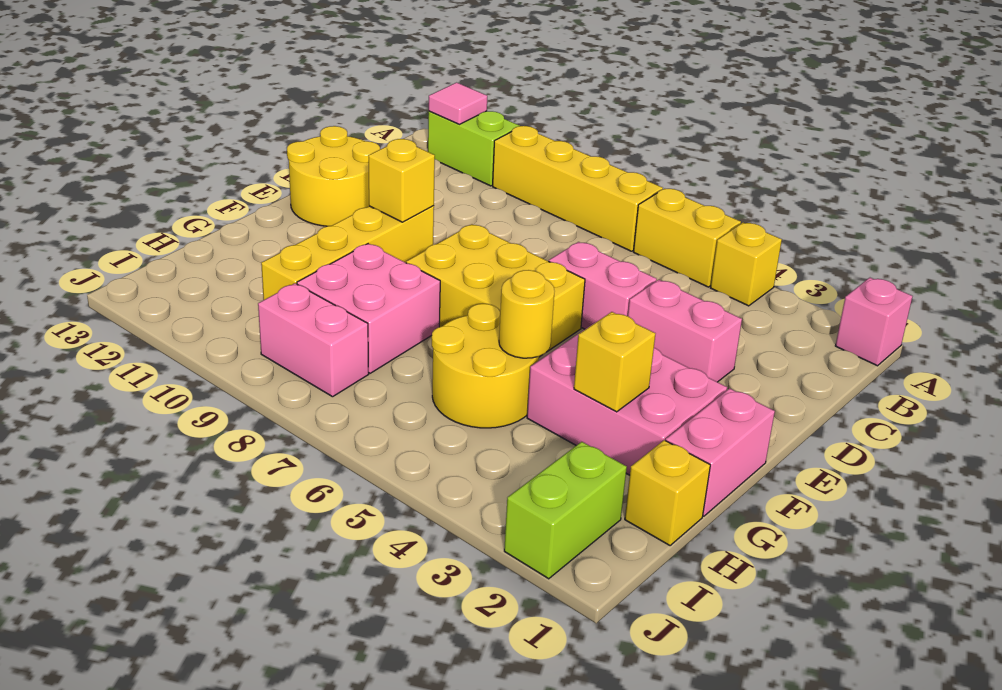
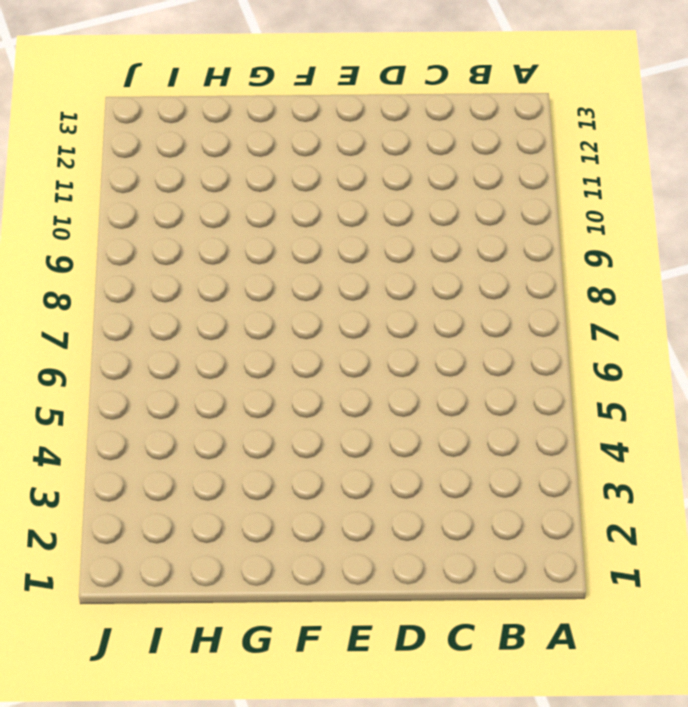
none -> pink 1x1 brick [835,278,913,366]
none -> yellow 1x1 brick [711,223,782,306]
none -> yellow 1x2 brick [633,189,741,287]

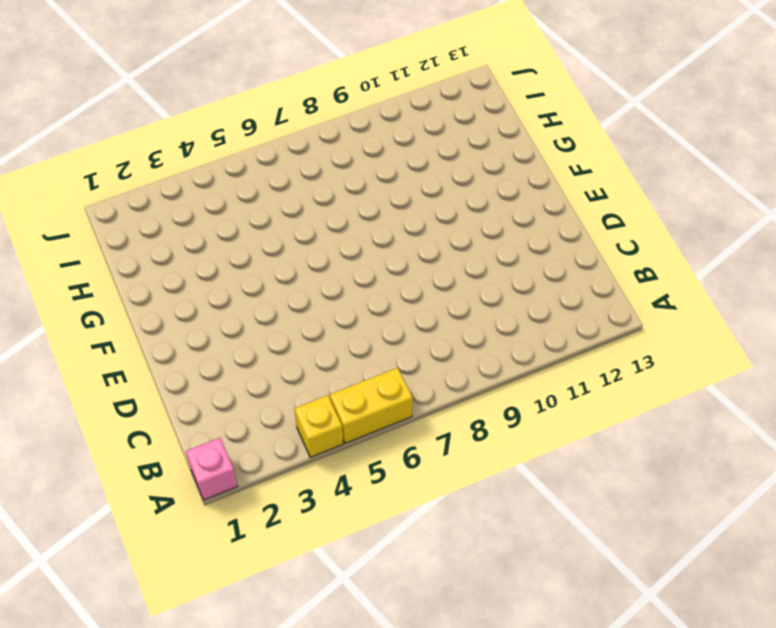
none -> yellow 1x4 brick [493,126,663,251]
none -> lime 1x2 brick [428,111,520,186]
none -> pink 1x2 brick [628,280,742,382]

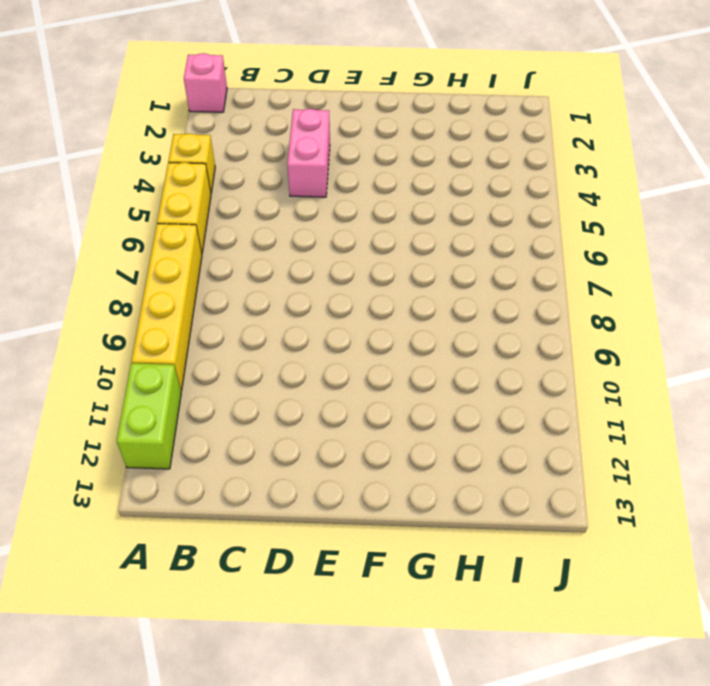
none -> pink 1x2 brick [549,242,657,329]
none -> yellow 2x2 round brick [287,126,380,226]
none -> yellow 2x3 brick [406,224,585,357]

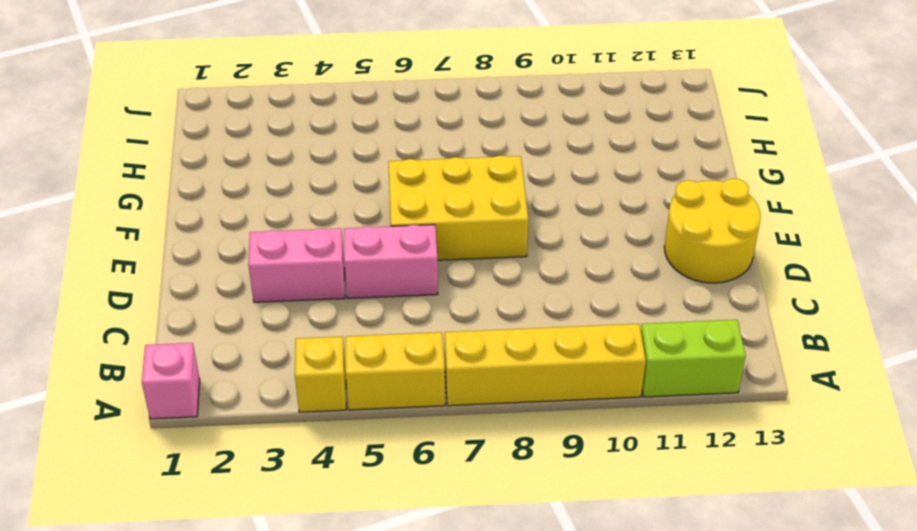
none -> yellow 1x4 brick [261,206,434,300]
none -> pink 1x2 brick [666,388,775,516]
none -> pink 2x3 brick [527,322,727,475]

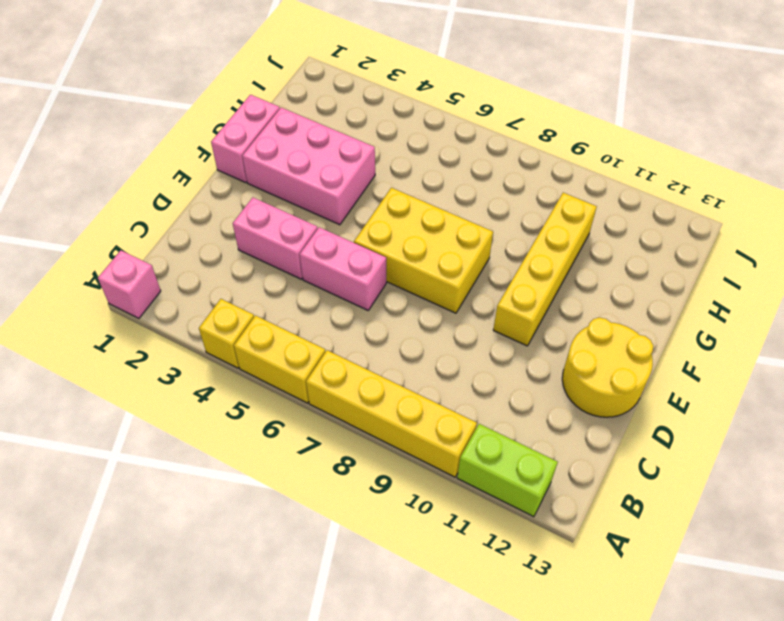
none -> yellow 2x2 round brick [432,304,539,428]
none -> pink 2x2 brick [297,244,440,373]
none -> yellow 1x1 brick [625,440,710,545]

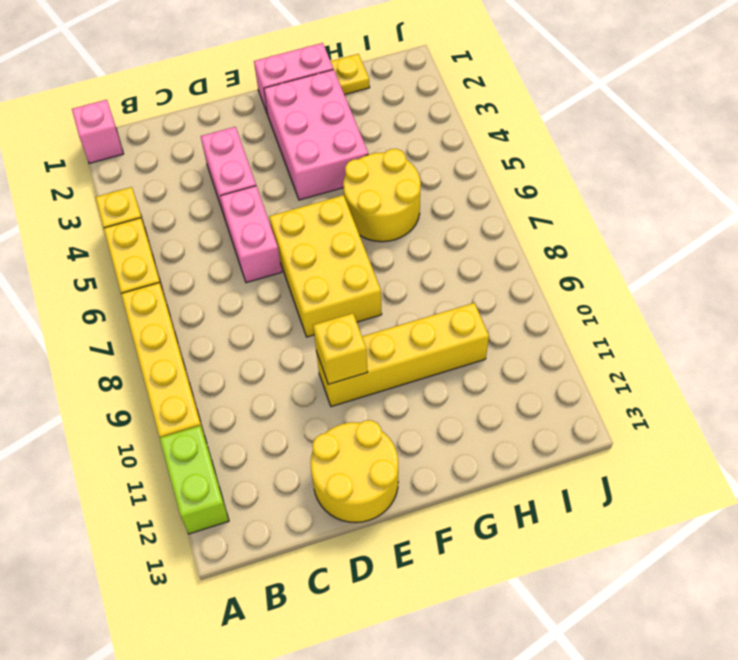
yellow 1x1 plate [331,54,370,95] -> yellow 1x1 brick [625,440,710,545]
none -> pink 2x2 brick [297,244,440,373]
none -> lime 1x2 brick [504,442,627,579]
none -> pink 1x2 brick [258,283,369,397]

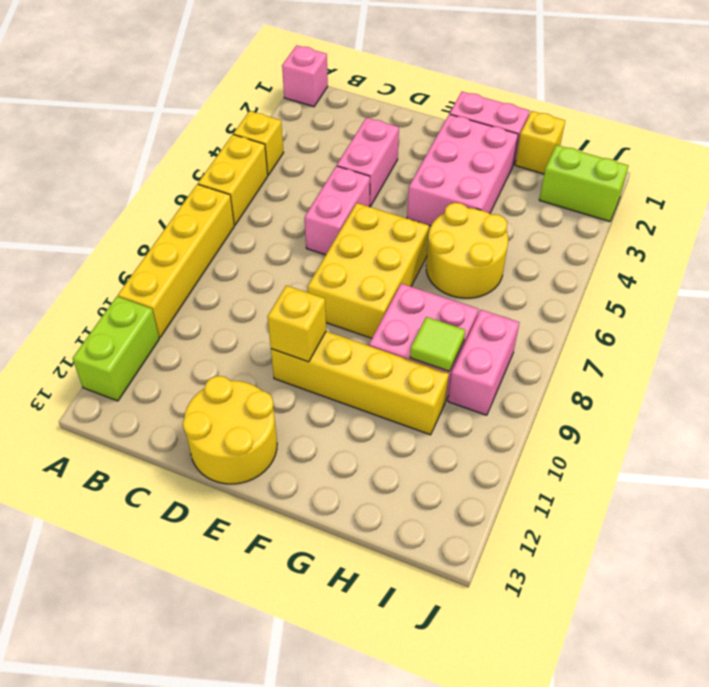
lime 1x1 tile [410,317,465,371] -> none
none -> pink 1x1 tile [429,83,487,124]
none -> yellow 1x1 brick [574,312,655,412]
none -> yellow 1x1 round brick [499,270,555,358]

